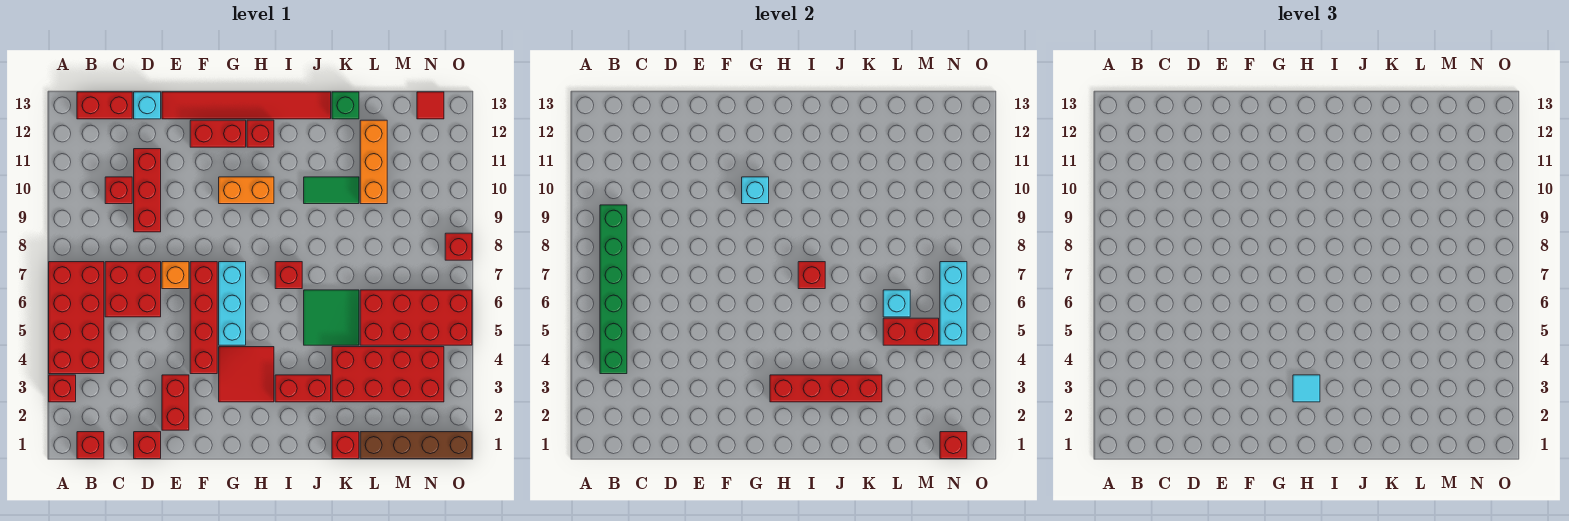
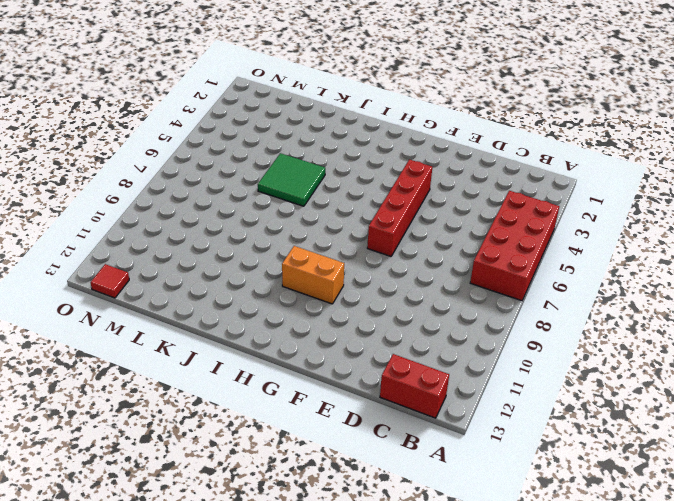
none -> red 1x1 brick [49,375,76,402]
none -> red 1x1 brick [77,432,104,459]
none -> red 2x2 brick [105,262,161,317]
none -> red 1x1 brick [105,177,132,204]

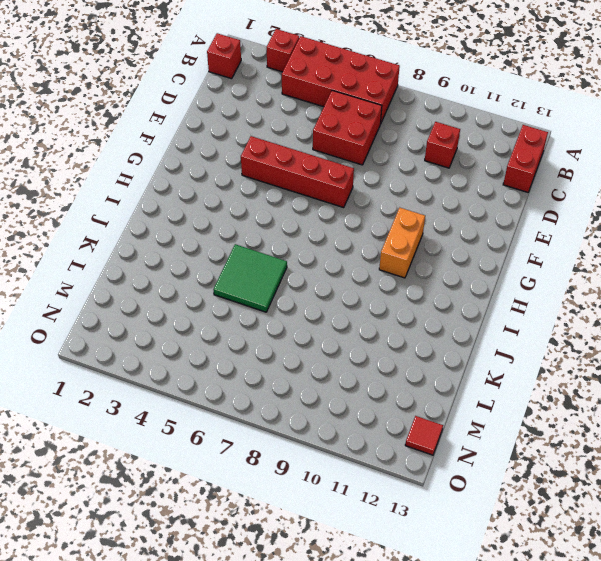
none -> red 1x1 brick [134,432,161,459]
none -> red 1x3 brick [134,149,161,232]
none -> cyan 1x1 brick [134,92,161,119]
none -> red 1x2 brick [162,375,189,430]

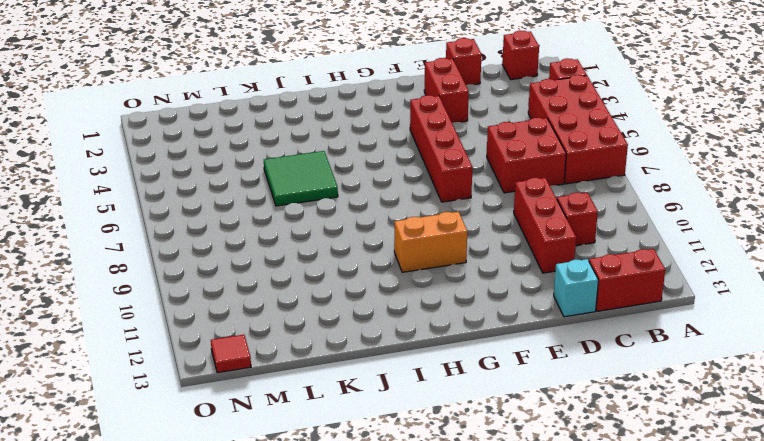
none -> orange 1x1 brick [162,262,189,289]
none -> red 1x6 tile [162,92,331,119]
none -> red 1x2 brick [190,120,246,147]
none -> red 2x2 tile [219,347,274,402]

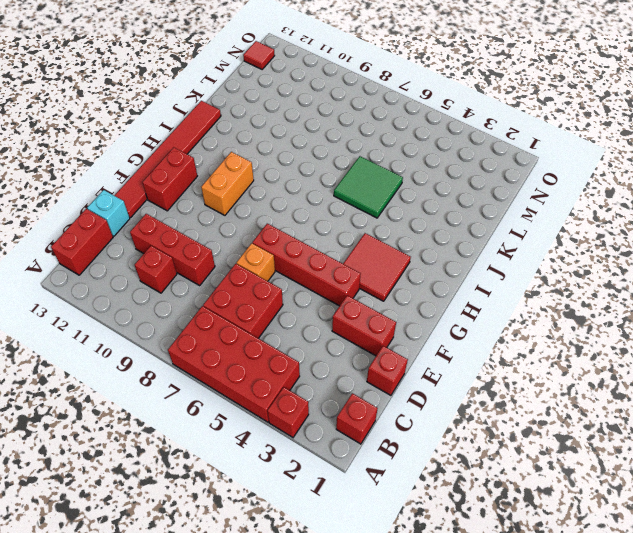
none -> cyan 1x3 brick [219,262,246,345]
none -> red 1x1 brick [247,120,274,147]
none -> red 1x2 brick [275,375,331,402]
none -> red 1x1 brick [275,262,302,289]

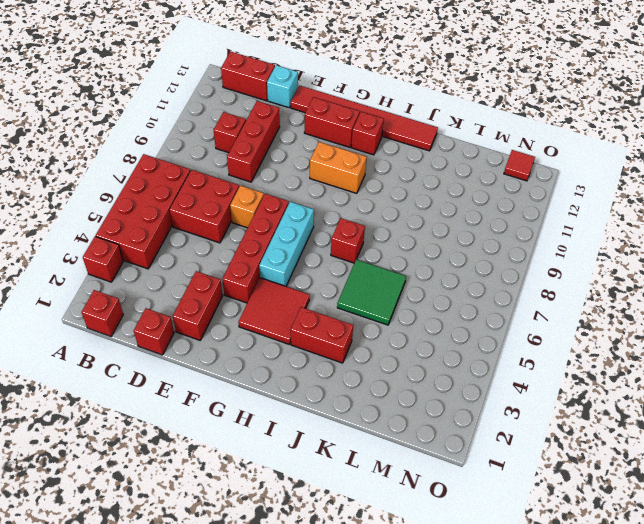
none -> green 1x2 tile [304,177,359,204]
none -> red 1x1 brick [332,432,359,459]
none -> red 2x4 brick [332,347,444,402]
none -> green 1x1 brick [332,92,359,119]

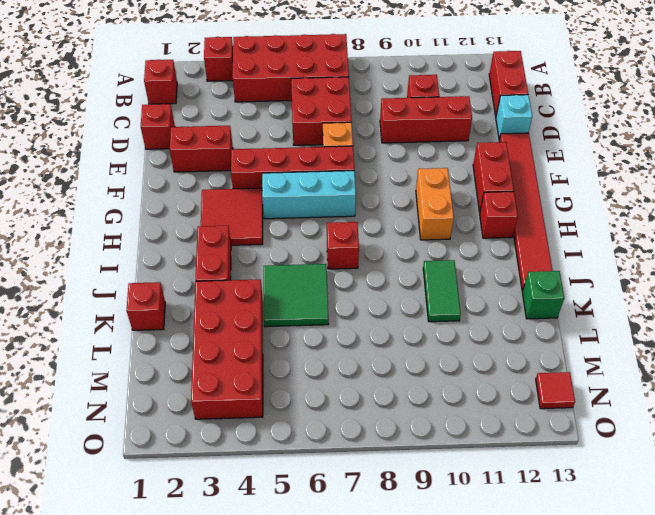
none -> brown 1x4 brick [360,432,472,459]
none -> red 2x4 brick [360,290,472,345]
none -> orange 1x3 brick [360,120,387,204]
none -> red 1x1 brick [445,233,472,260]

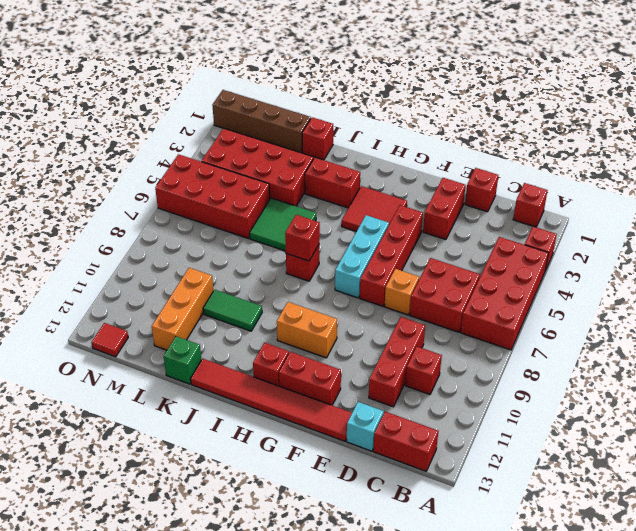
none -> red 1x1 brick [445,233,472,260]
none -> green 1x6 brick [600,205,627,374]
none -> cyan 1x1 brick [742,177,769,204]
none -> red 1x4 brick [770,375,882,402]

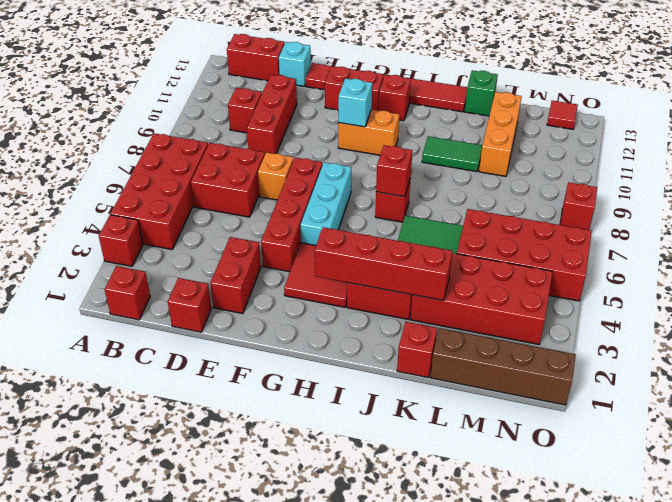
none -> green 1x6 brick [600,205,627,374]
none -> red 1x2 brick [883,318,939,345]
none -> cyan 1x1 brick [883,290,910,317]
none -> red 1x1 brick [940,432,967,459]

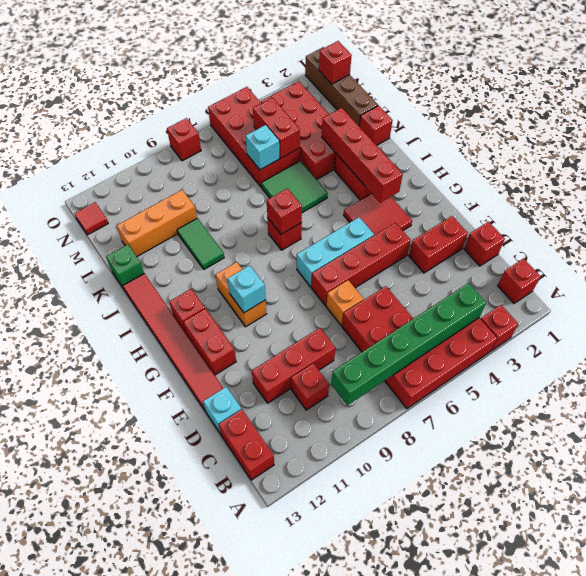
none -> cyan 1x3 brick [940,262,967,345]
none -> cyan 1x1 tile [1293,375,1320,402]

